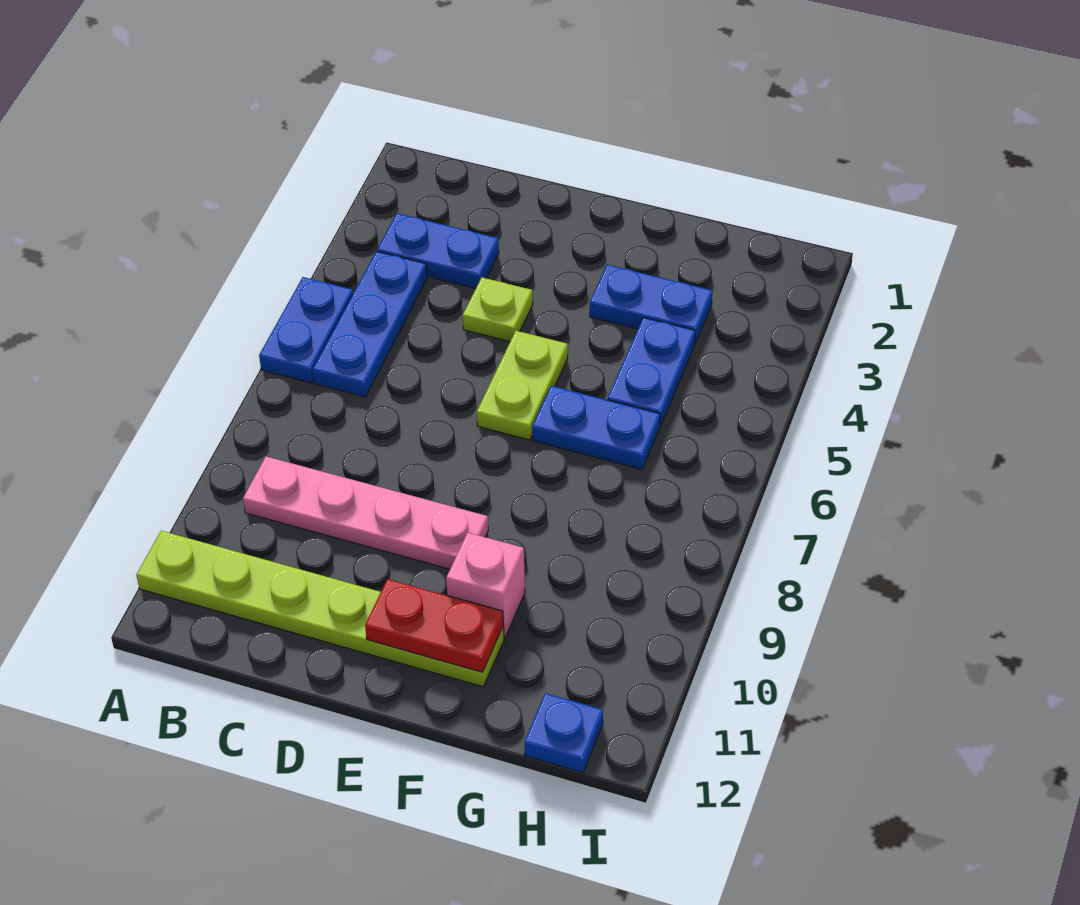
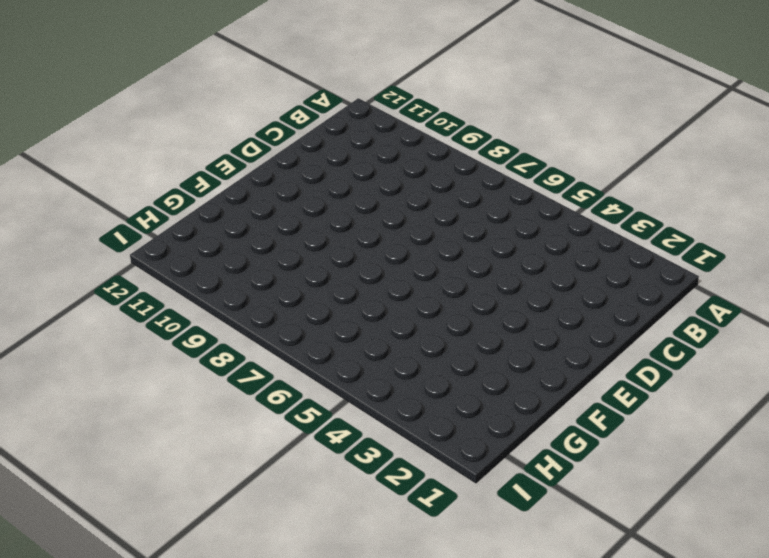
none -> blue 1x2 plate [259,277,353,383]
none -> lime 1x6 plate [136,531,504,687]
none -> blue 1x2 plate [377,213,499,289]

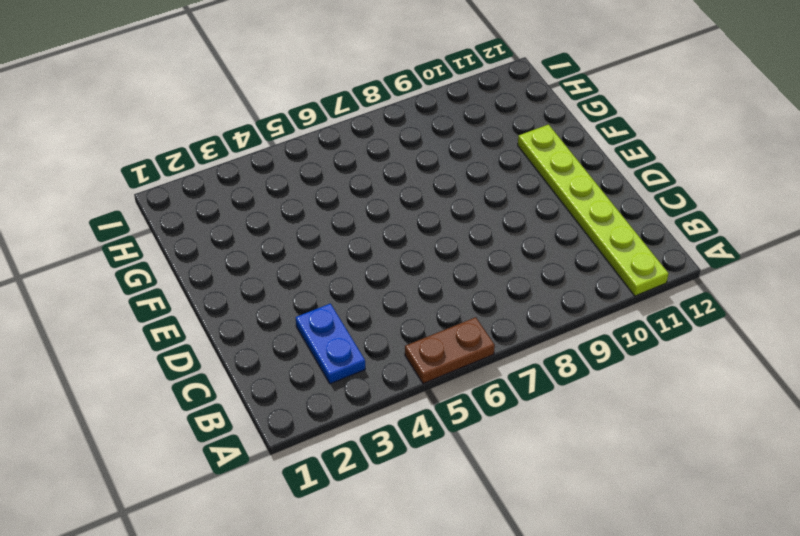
brown 1x2 plate [405,317,495,384] -> blue 1x2 plate [259,277,353,383]
none -> blue 1x3 plate [313,251,427,397]
none -> pink 1x4 plate [243,456,488,569]
none -> lime 1x1 plate [463,278,533,342]

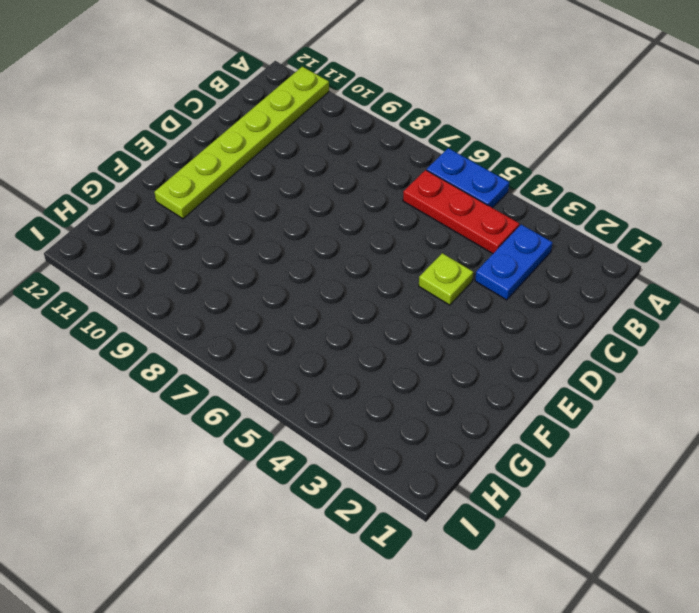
red 1x3 plate [403,170,519,254] -> blue 1x3 plate [313,251,427,397]
none -> pink 1x4 plate [243,456,488,569]
none -> lime 1x2 plate [477,331,568,440]
none -> blue 1x2 plate [590,265,712,343]

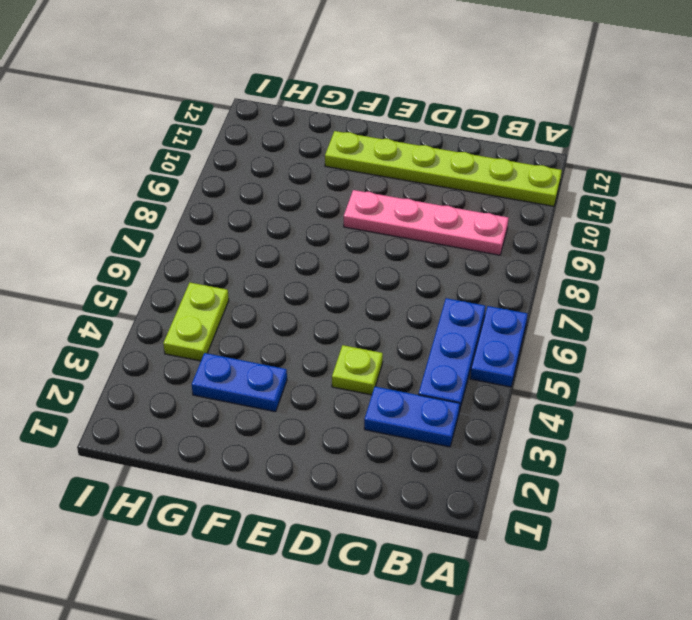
lime 1x2 plate [163,283,229,361] -> lime 1x2 plate moved to [477,331,568,440]
none -> blue 1x2 plate [532,386,660,469]
none -> pink 1x1 brick [446,533,525,638]
none -> blue 1x2 plate [608,317,695,426]

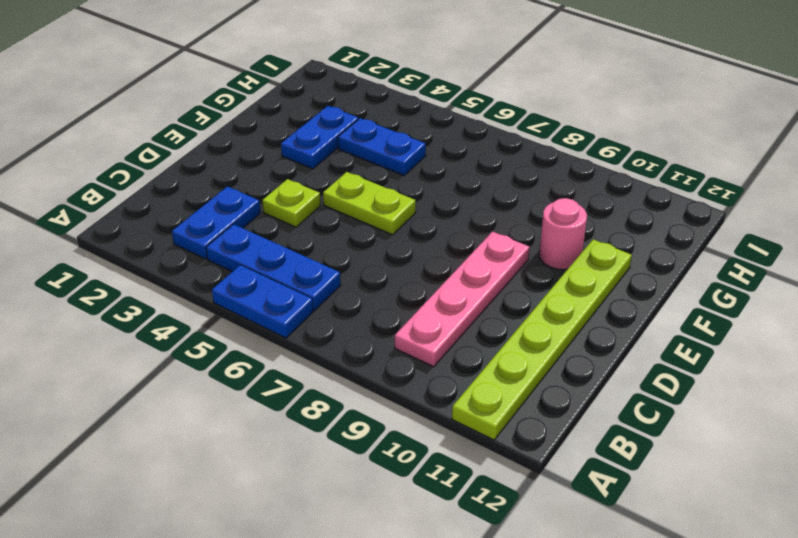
pink 1x1 round brick [539,198,587,270] -> pink 1x1 brick [446,533,525,638]
none -> blue 1x2 plate [532,386,660,469]
none -> blue 1x1 plate [524,693,603,772]
none -> red 1x2 plate [365,579,503,672]

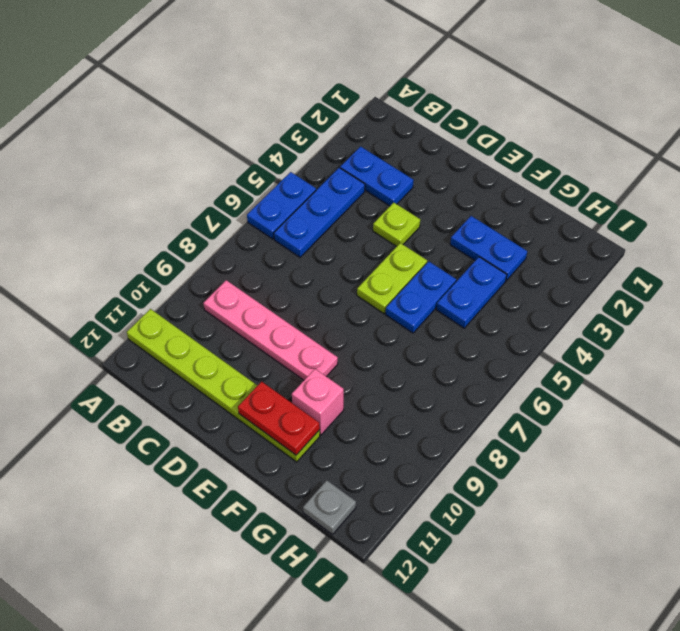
blue 1x2 plate [386,262,456,333] -> blue 1x2 plate turned to [532,386,660,469]
grey 1x1 plate [303,480,356,535] -> blue 1x1 plate [524,693,603,772]

